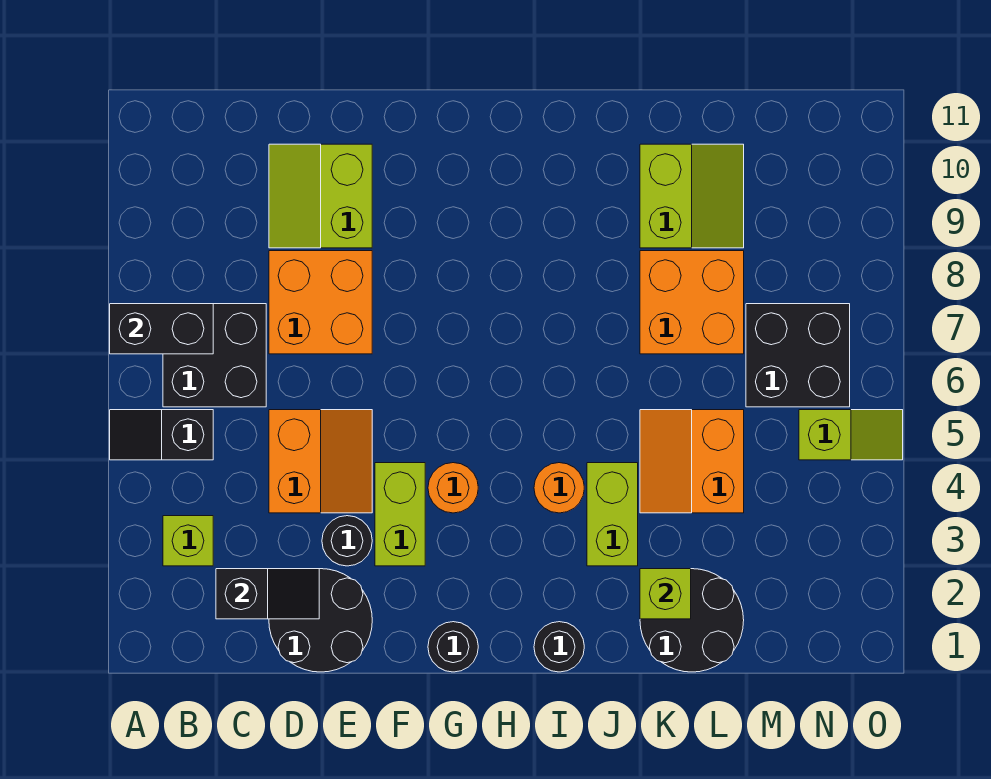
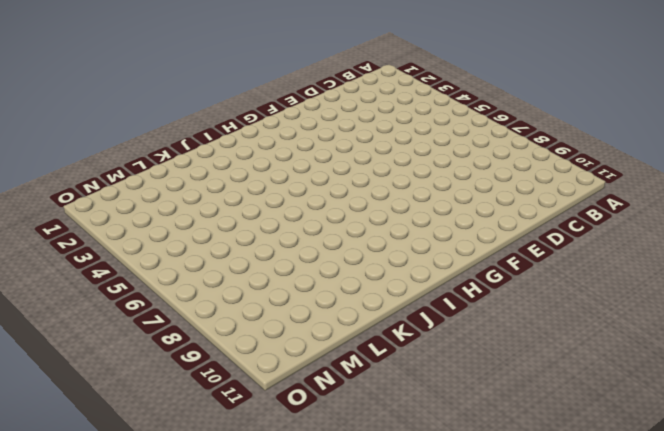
none -> black 1x2 slope [110,410,213,460]
none -> lime 1x1 brick [163,516,213,566]
none -> black 2x2 brick [163,304,266,407]

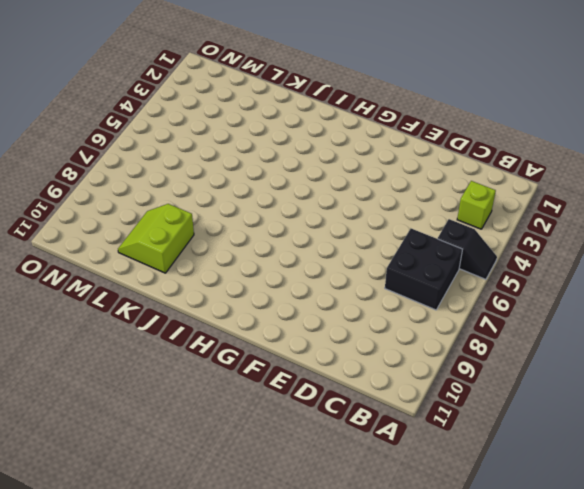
none -> black 2x2 round brick [269,569,372,672]
none -> orange 2x2 slope [269,410,372,513]
none -> orange 2x2 brick [269,251,372,354]

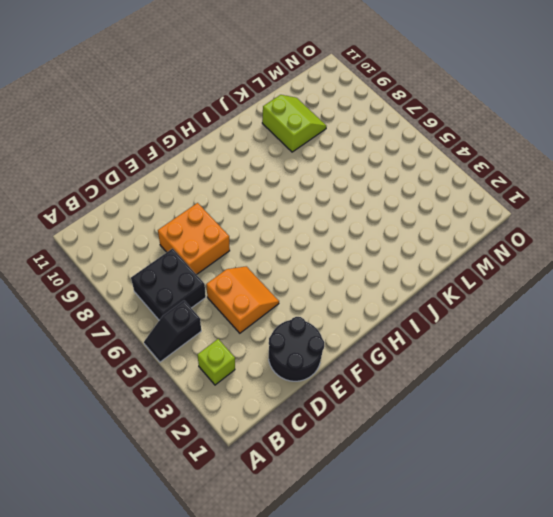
none -> lime 2x2 slope [269,144,372,248]
none -> black 1x1 round brick [322,516,372,566]
none -> lime 1x2 brick [375,463,425,566]

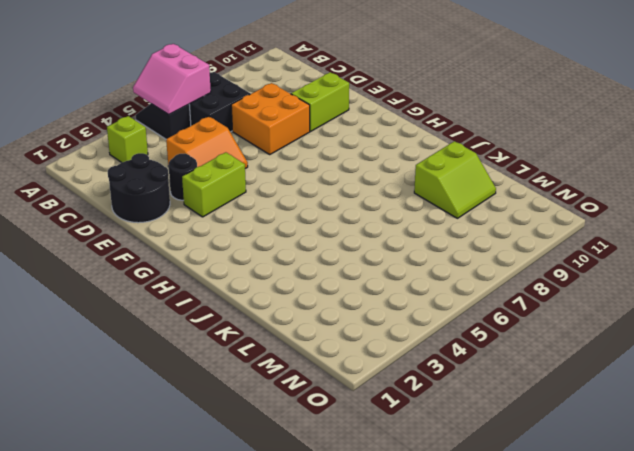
pink 2x2 slope [133,44,211,114] -> none
none -> black 1x1 round brick [428,622,478,672]
none -> orange 1x1 round brick [428,463,478,513]
none -> black 1x1 round brick [534,622,584,672]

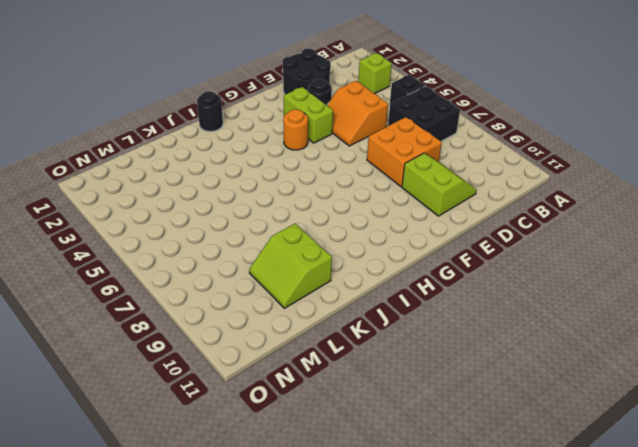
none -> black 1x1 round brick [428,622,478,672]
none -> orange 1x1 round brick [534,463,584,513]
none -> lime 1x2 brick [587,463,638,566]

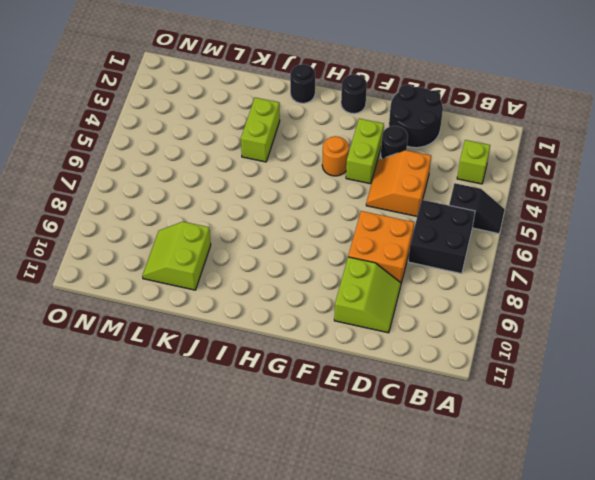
none -> orange 1x1 round brick [534,463,584,513]
none -> black 2x2 round brick [640,569,744,672]
none -> orange 2x2 slope [640,410,744,513]

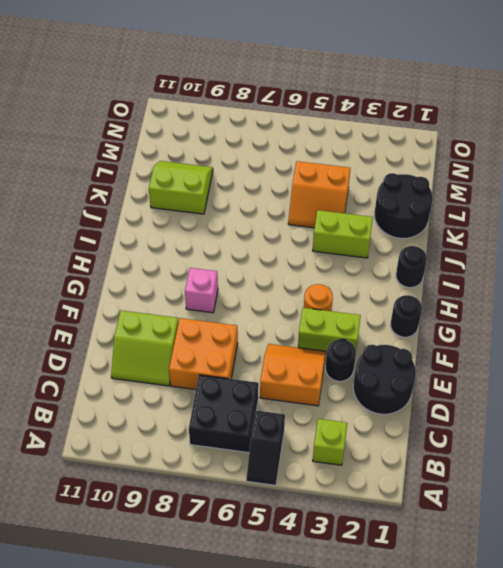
pink 1x1 brick [185,268,218,313] -> none
none -> orange 1x1 round brick [534,463,584,513]
none -> orange 2x2 brick [640,251,744,354]
none -> black 2x2 brick [746,304,850,407]

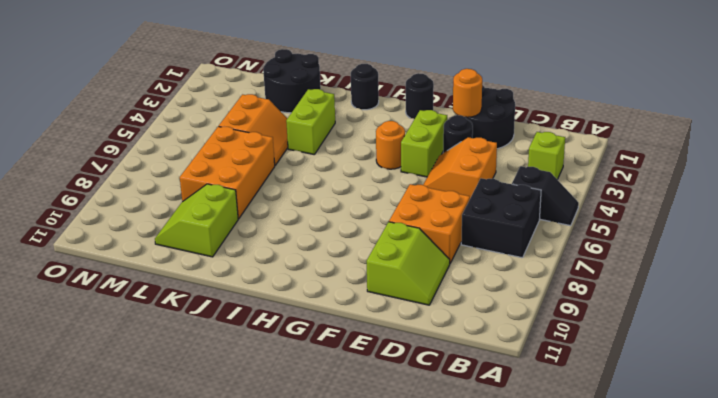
orange 1x1 round brick [453,69,482,117] -> orange 1x1 round brick moved to [534,463,584,513]
orange 2x3 brick [180,126,275,219] -> orange 2x2 brick [640,251,744,354]
none -> black 2x2 brick [746,304,850,407]
none -> lime 1x2 slope [799,410,903,460]
none -> black 1x2 brick [110,304,213,354]

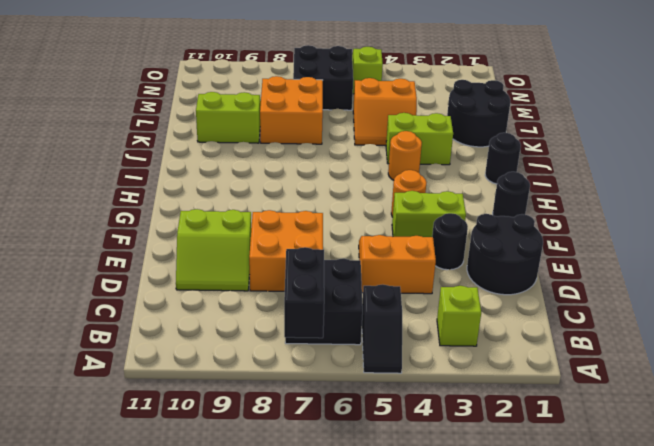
none -> black 1x2 slope [216,569,319,619]
none -> lime 1x1 brick [640,569,691,619]

